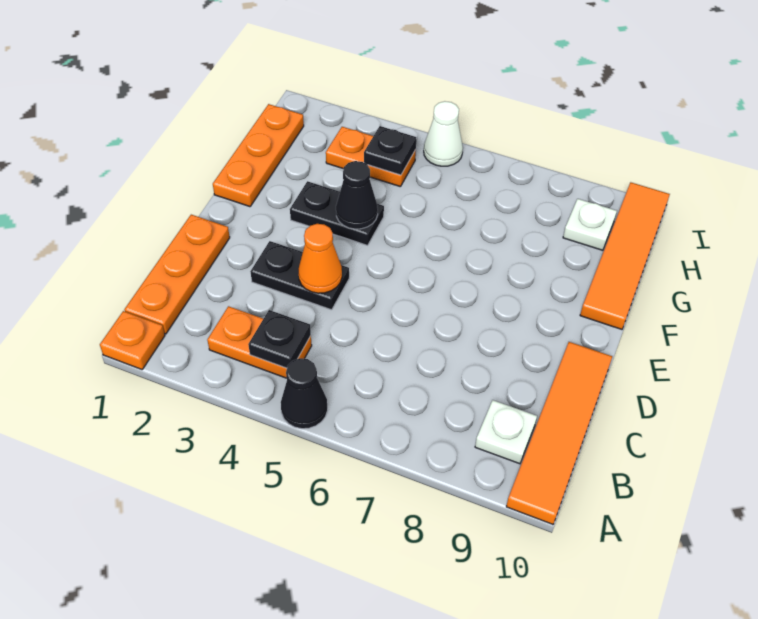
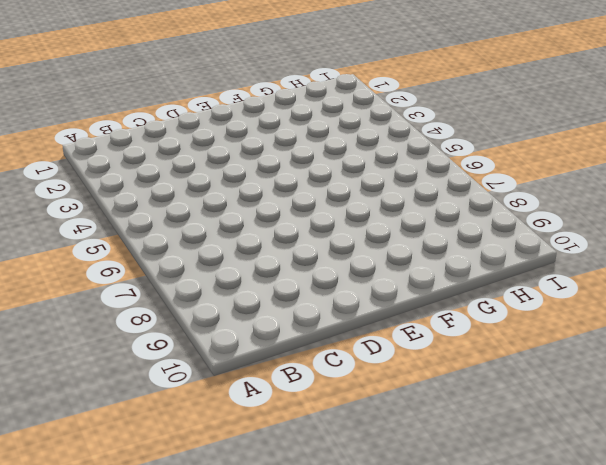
none -> orange 1x1 plate [100,311,165,369]
none -> black 1x1 cone [281,358,328,429]
none -> orange 1x4 tile [506,342,612,524]

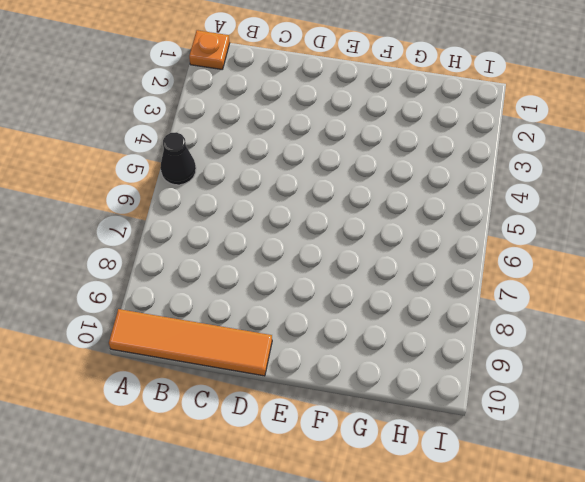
none -> orange 1x3 plate [124,215,230,334]
none -> orange 1x2 plate [207,306,312,378]
none -> white 1x1 plate [475,400,537,464]

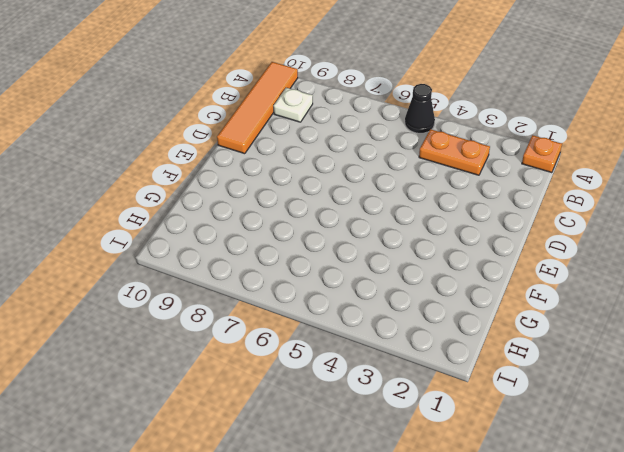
none -> orange 1x3 plate [124,215,230,334]
none -> black 1x2 plate [250,241,349,310]
none -> orange 1x3 plate [213,104,304,207]

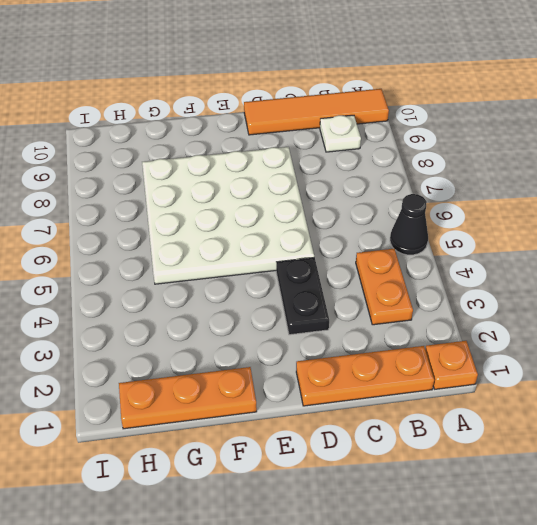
white 4x4 plate [142,147,314,284] -> none
none -> black 1x2 plate [290,181,384,245]
none -> orange 1x4 tile [580,182,670,329]
none -> orange 1x2 plate [326,127,416,187]

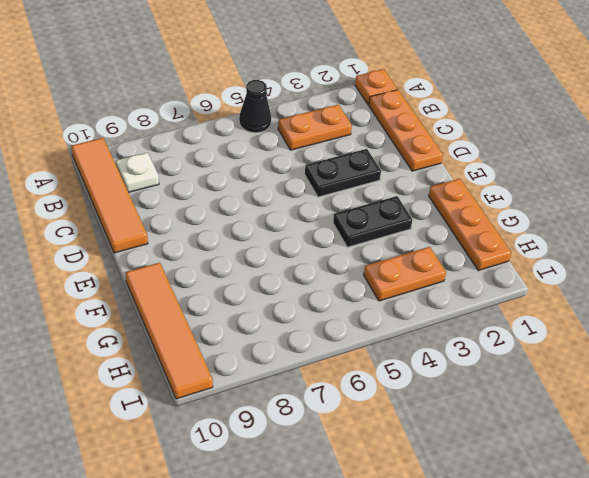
none -> white 1x1 plate [563,199,617,250]
none -> white 1x1 cone [424,101,463,166]
none -> black 1x1 plate [248,310,311,368]

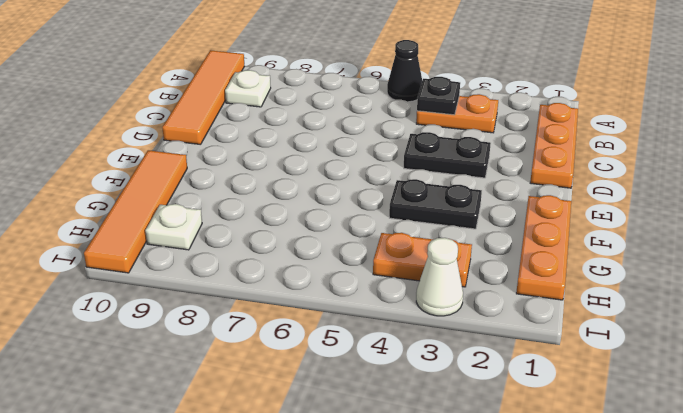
white 1x1 cone [416,238,463,316] -> white 1x1 cone moved to [424,101,463,166]
none -> orange 1x1 plate [100,311,165,369]
none -> orange 1x1 cone [299,224,342,293]
none -> black 1x1 cone [336,161,378,229]

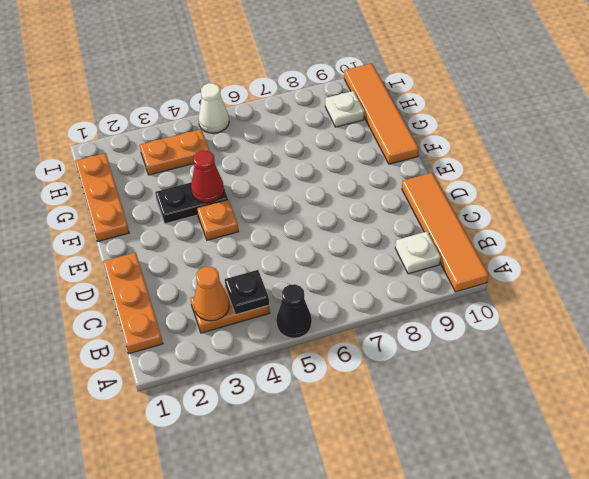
orange 1x1 cone [194,267,229,321] -> orange 1x1 cone moved to [299,224,342,293]
orange 1x1 plate [197,200,239,240] -> orange 1x1 plate moved to [100,311,165,369]
red 1x1 cone [191,151,224,203] -> black 1x1 cone [336,161,378,229]
none -> black 1x2 plate [250,241,349,310]
none -> black 1x1 plate [364,126,416,175]

